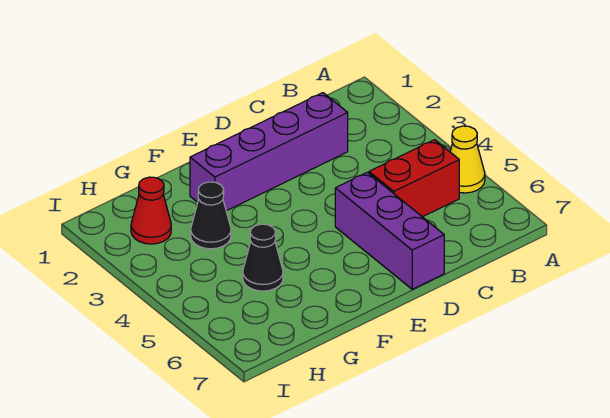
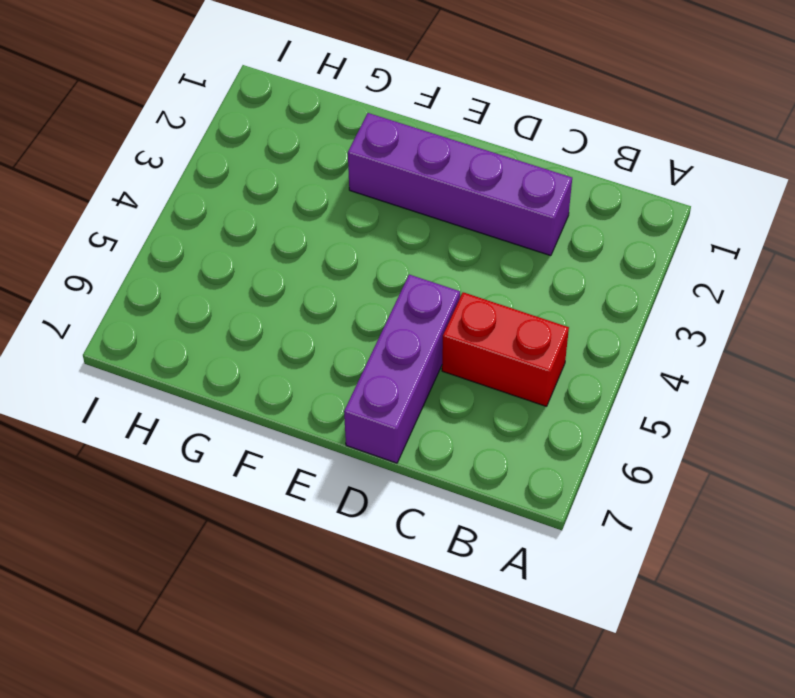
none -> yellow 1x1 cone [450,126,485,193]
none -> black 1x1 cone [191,182,231,249]

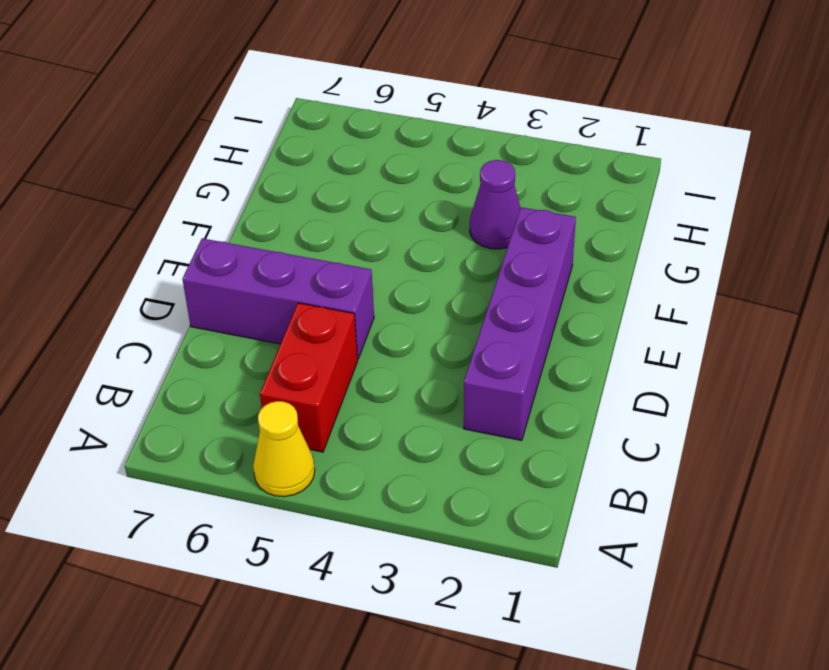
purple 1x1 cone [470,160,520,249] -> black 1x1 cone [191,182,231,249]
none -> black 1x1 cone [243,224,283,291]
none -> red 1x1 cone [131,177,171,244]

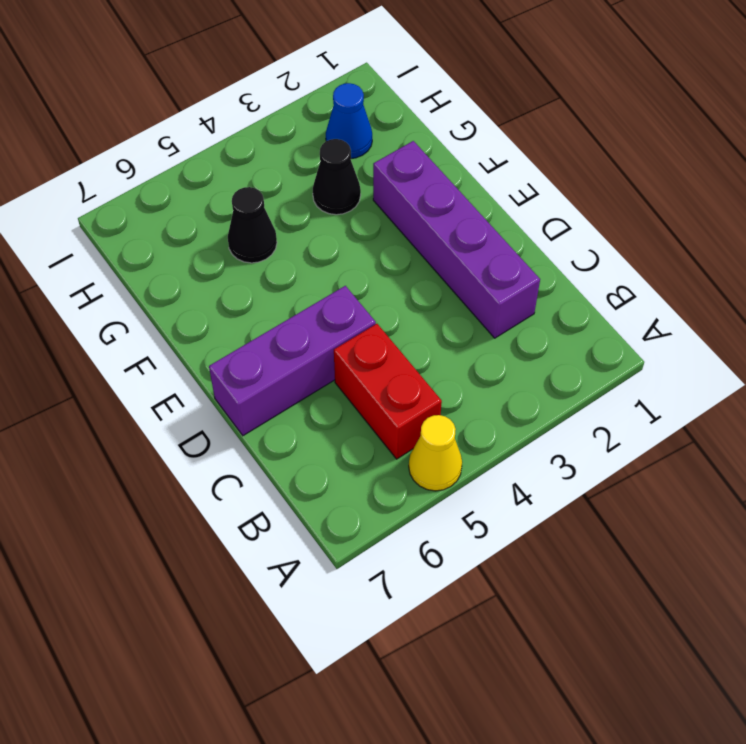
blue 1x1 cone [326,83,372,158] -> red 1x1 cone [131,177,171,244]

